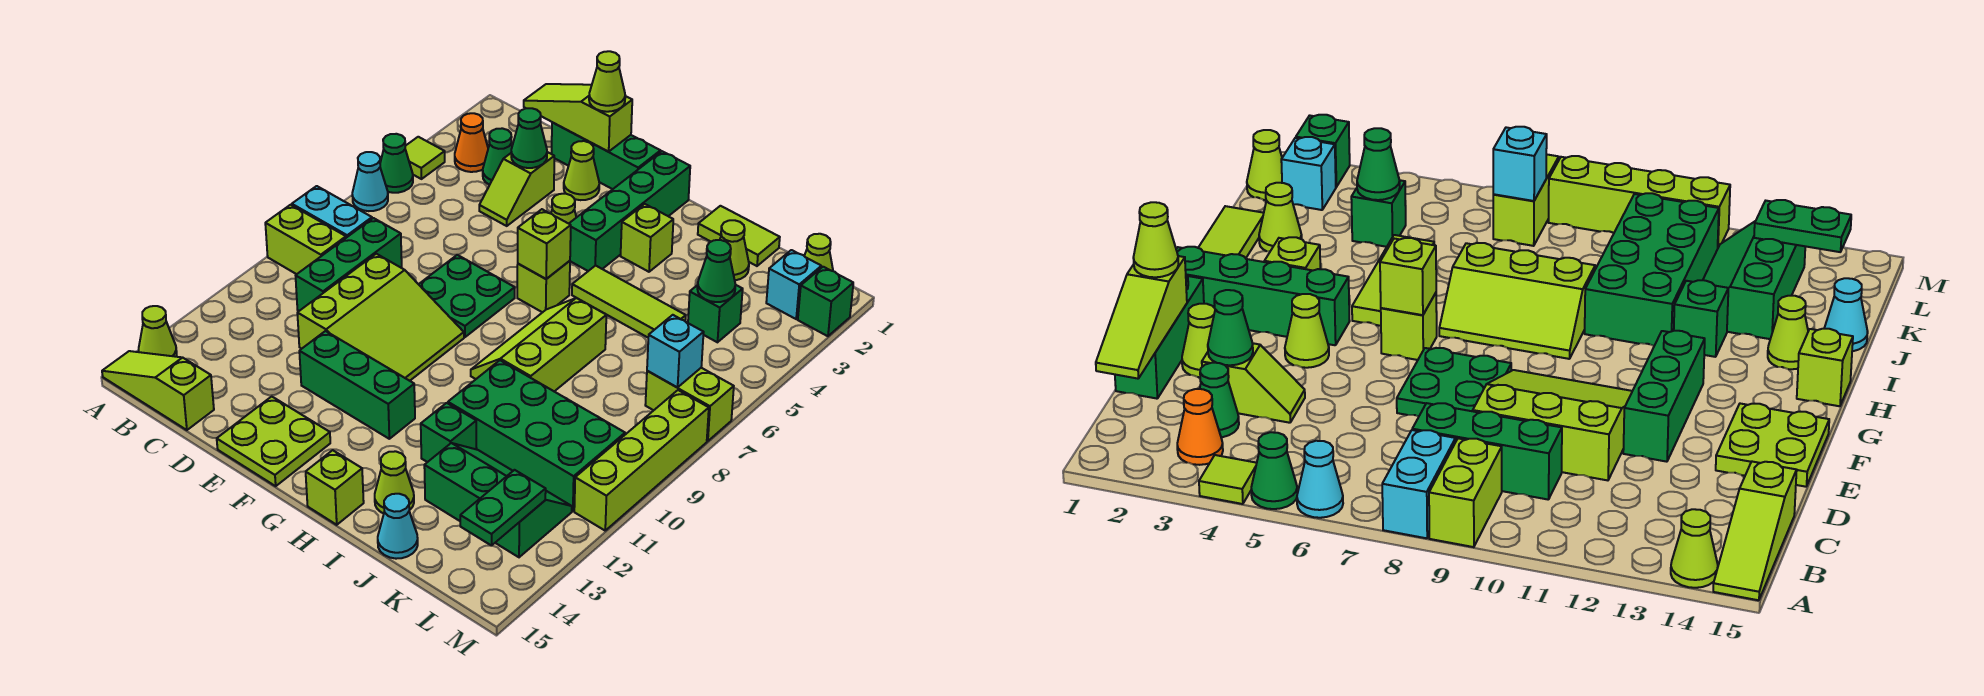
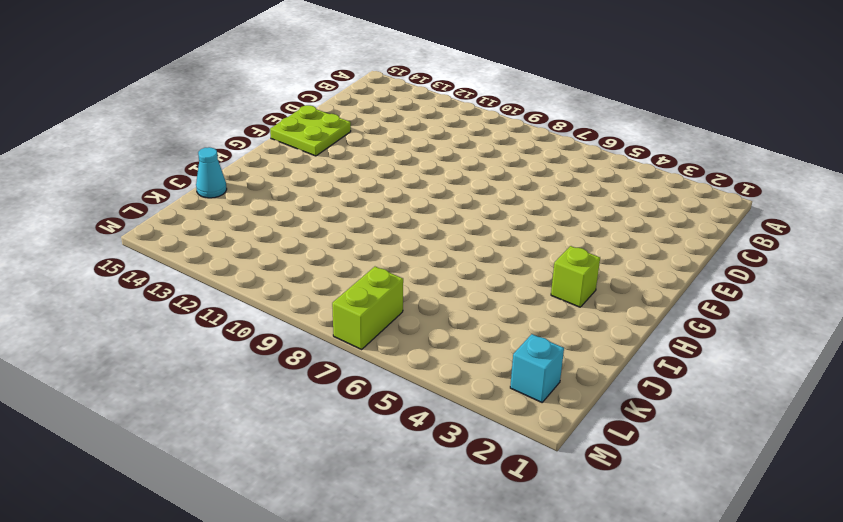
none -> lime 1x1 tile [405,137,445,179]
none -> green 1x1 cone [380,134,413,193]
none -> cyan 1x1 cone [352,152,388,211]
none -> cyan 1x2 brick [292,186,372,238]

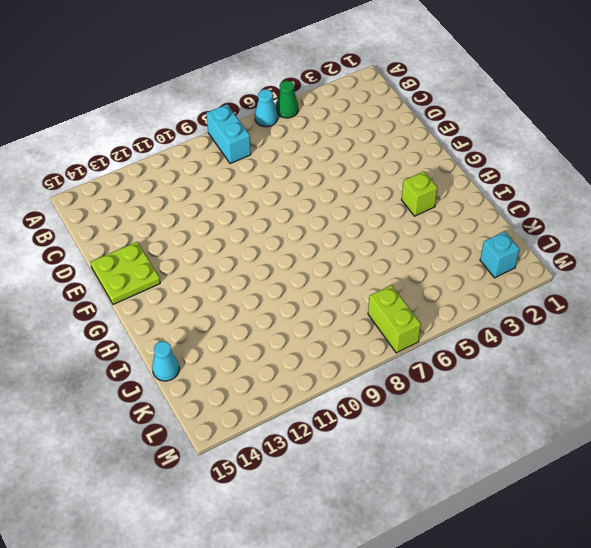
none -> lime 1x1 tile [405,137,445,179]
none -> lime 1x2 brick [265,205,346,274]
none -> lime 1x1 cone [139,306,177,357]
none -> lime 1x3 slope [102,351,214,430]

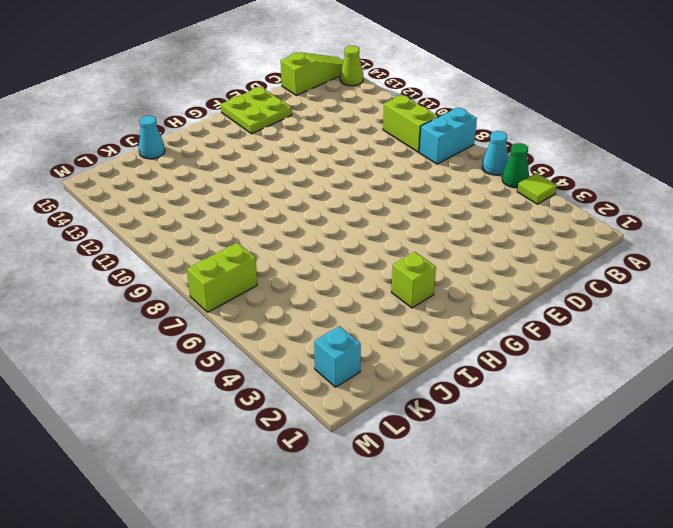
lime 1x2 brick [383,95,438,152] -> lime 1x2 brick turned to [265,205,346,274]
none -> orange 1x1 cone [455,113,488,172]
none -> green 1x1 cone [483,128,512,185]
none -> green 1x3 brick [296,218,402,311]
none -> green 1x3 brick [552,122,660,189]

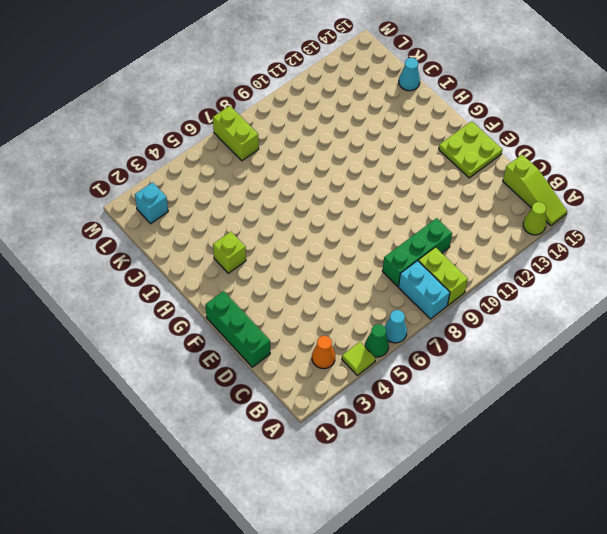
none -> green 1x1 cone [483,128,512,185]
none -> lime 1x2 slope [479,152,554,226]
none -> lime 3x3 slope [297,254,464,381]
none -> lime 1x1 cone [564,141,599,200]

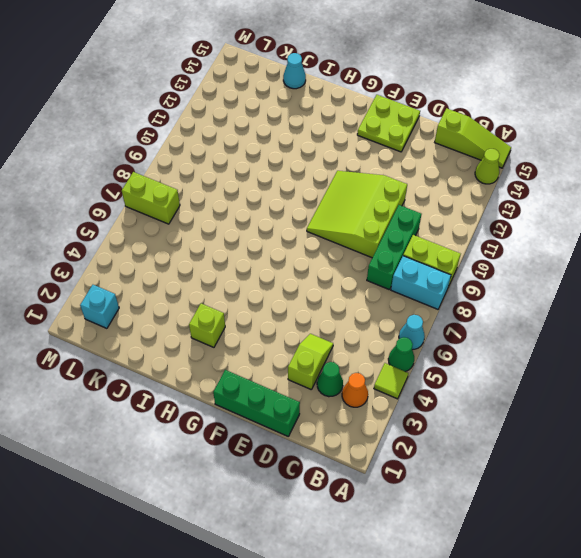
none -> lime 1x1 cone [564,141,599,200]
none -> green 2x2 plate [419,255,515,337]
none -> green 1x3 brick [299,331,415,439]
none -> lime 1x1 cone [551,194,576,224]

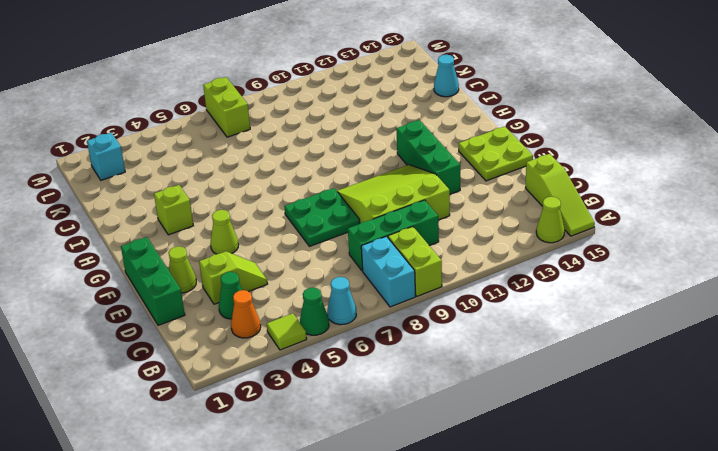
none -> green 1x4 brick [569,151,690,271]
none -> lime 1x1 brick [517,261,570,312]
none -> lime 1x3 tile [572,265,686,337]
none -> lime 2x3 slope [471,298,606,391]

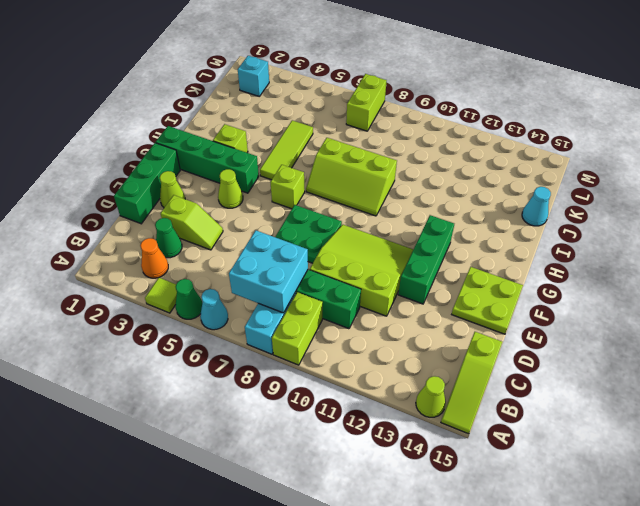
cyan 2x2 brick [229,230,308,313] -> none
none -> lime 1x1 brick [306,450,364,525]
none -> lime 1x2 tile [698,206,780,266]
none -> green 2x4 brick [448,360,625,511]
none -> green 1x1 brick [421,403,477,462]

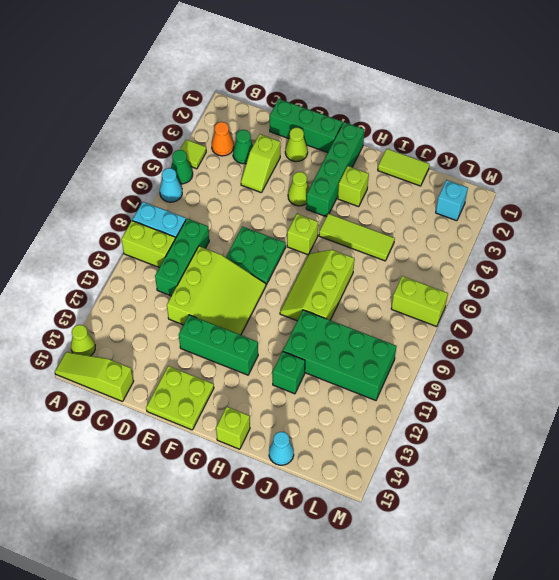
none -> lime 1x1 cone [375,451,414,513]
none -> lime 1x1 cone [720,220,749,280]
none -> green 2x3 slope [424,443,572,557]
none -> green 1x1 brick [688,285,743,342]

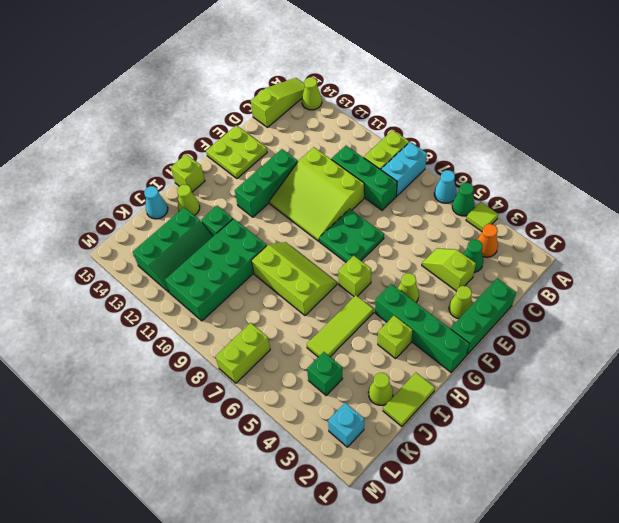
none -> lime 1x1 cone [804,234,833,271]
none -> green 1x1 brick [798,267,853,336]
none -> lime 1x4 brick [574,390,709,530]
none -> lime 1x3 slope [524,84,632,152]

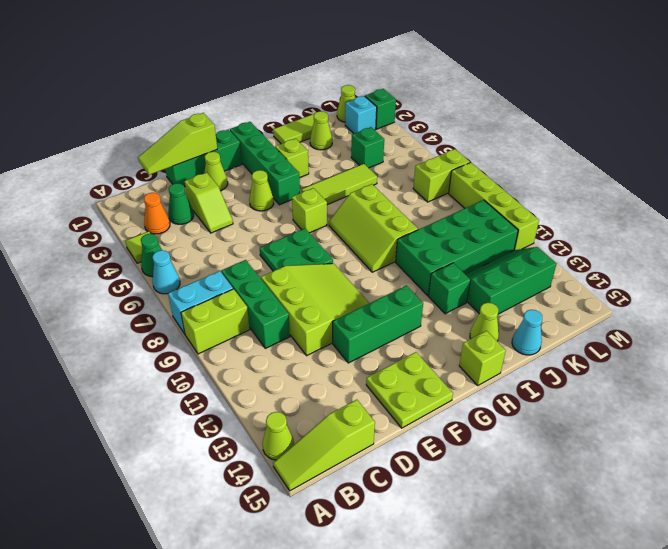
none -> green 1x1 cone [511,108,547,168]
none -> lime 1x1 brick [518,209,571,279]
none -> green 1x1 cone [697,240,736,302]
none -> cyan 1x1 brick [647,315,704,387]

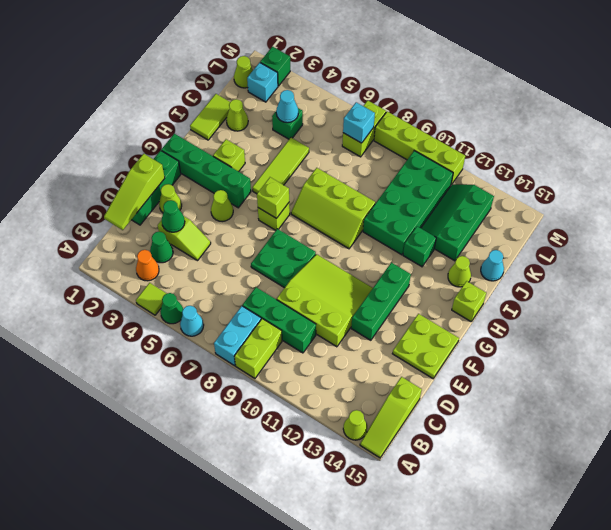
cyan 1x1 cone [276,90,298,123] -> green 1x1 cone [697,240,736,302]
none -> green 1x2 plate [460,470,546,546]
none -> lime 1x1 cone [589,51,625,112]

